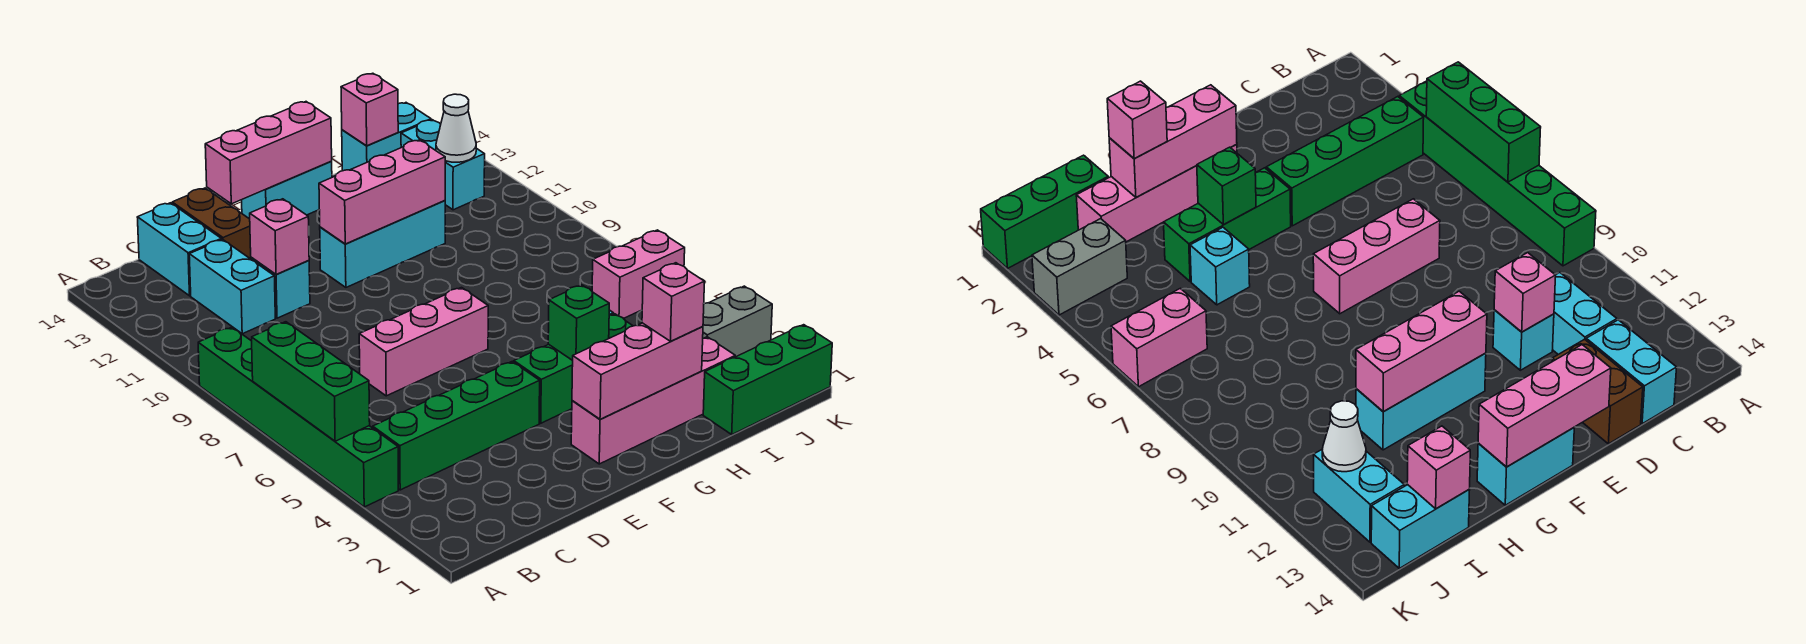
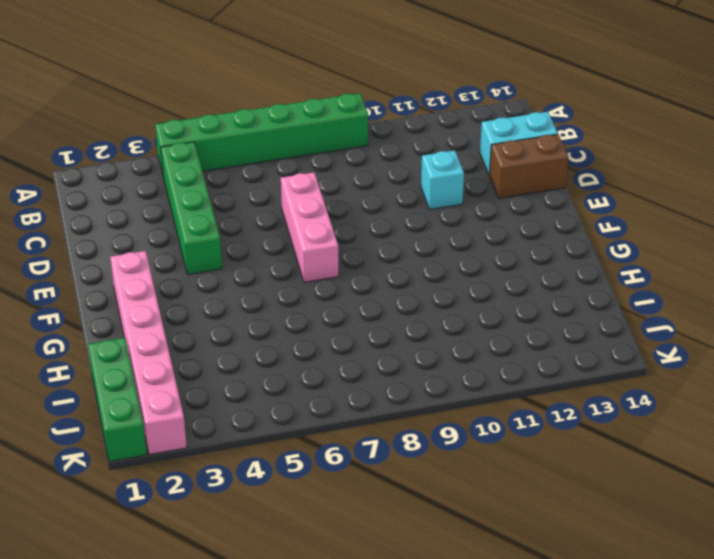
pink 1x6 brick [110,251,187,455] -> pink 1x4 brick [571,337,735,464]
none -> cyan 1x2 brick [189,239,275,334]
none -> green 1x3 brick [514,314,633,423]
none -> cyan 1x3 brick [320,201,445,287]

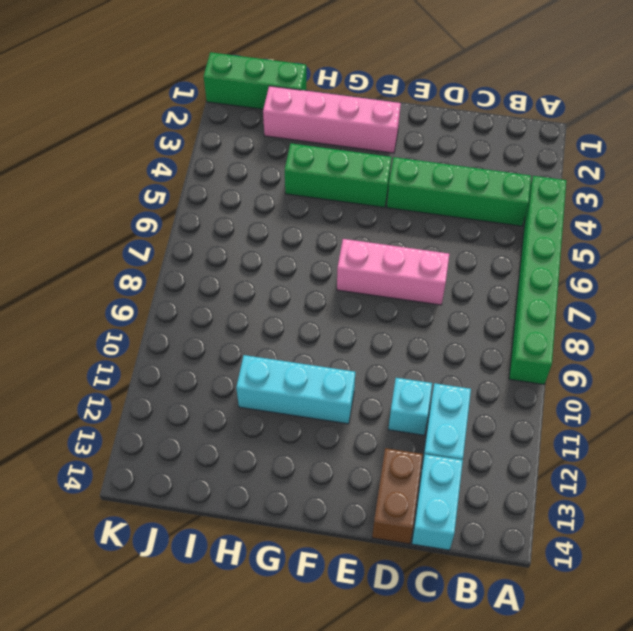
none -> cyan 1x2 brick [242,162,332,219]
none -> cyan 1x1 brick [1190,227,1250,305]
none -> cyan 1x2 brick [342,103,431,171]

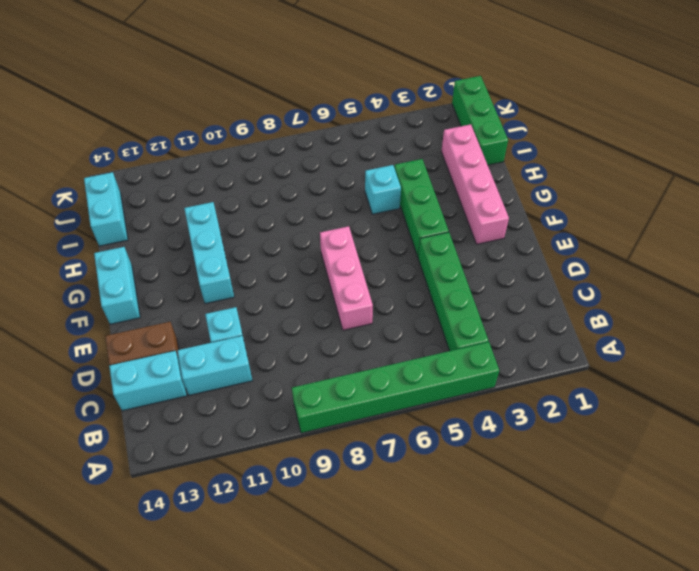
none -> grey 1x2 brick [703,286,772,357]
none -> pink 1x2 brick [592,230,685,318]
none -> cyan 1x2 brick [401,120,485,210]

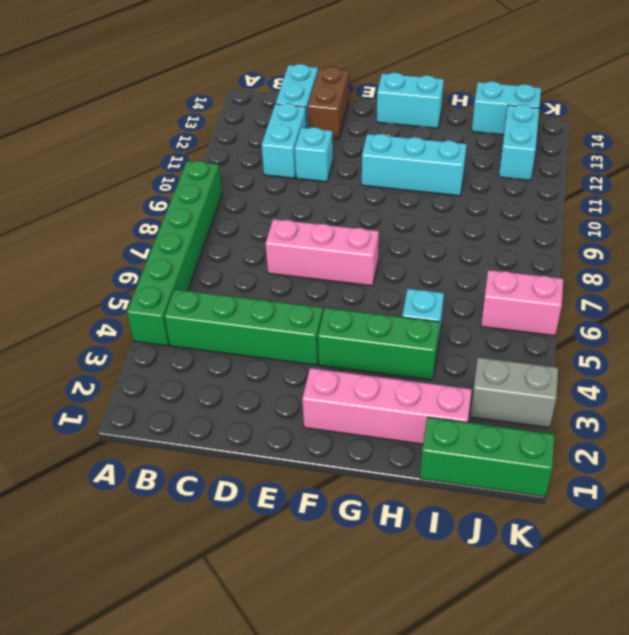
none -> green 1x3 brick [252,322,370,441]
none -> pink 1x1 brick [250,199,309,274]
none -> pink 1x3 brick [205,102,332,204]

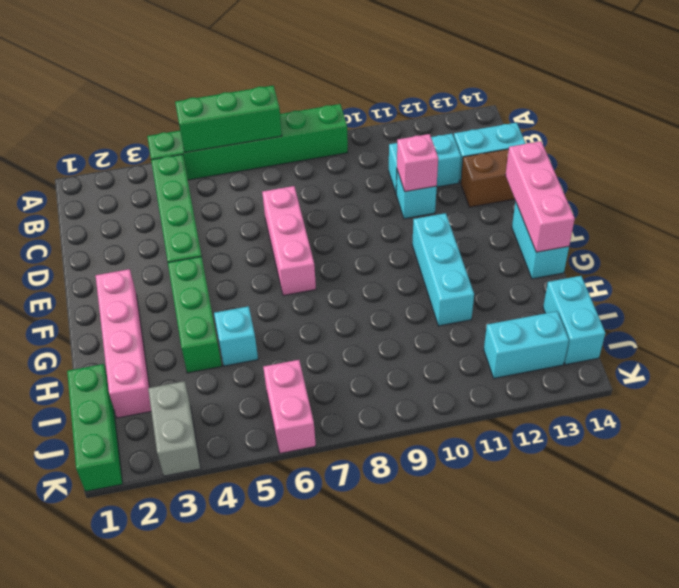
none -> pink 1x3 brick [572,323,703,419]
none -> pink 1x3 brick [319,140,445,244]
none -> green 1x1 brick [548,285,609,361]

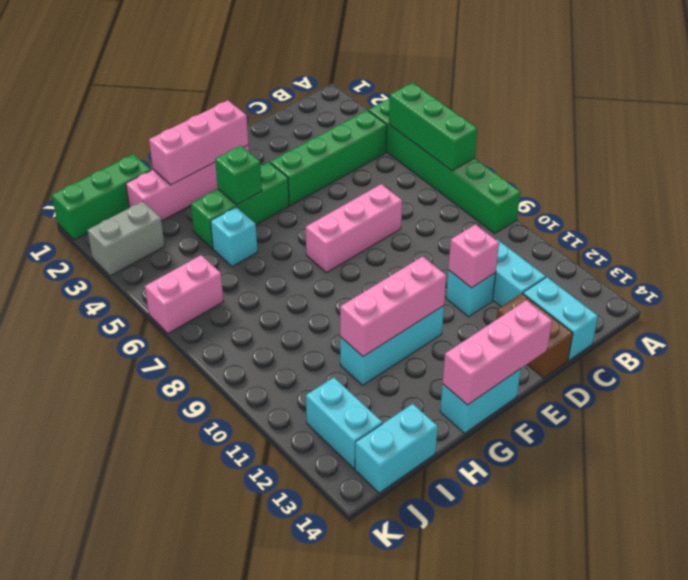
none -> pink 1x1 brick [341,73,398,146]
none -> white 1x1 cone [436,94,476,162]
none -> pink 1x1 brick [642,263,705,341]

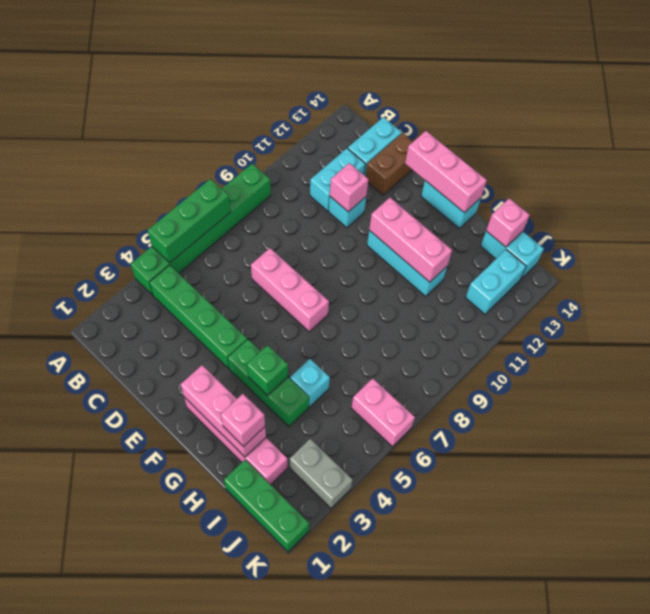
none -> white 1x1 cone [436,94,476,162]

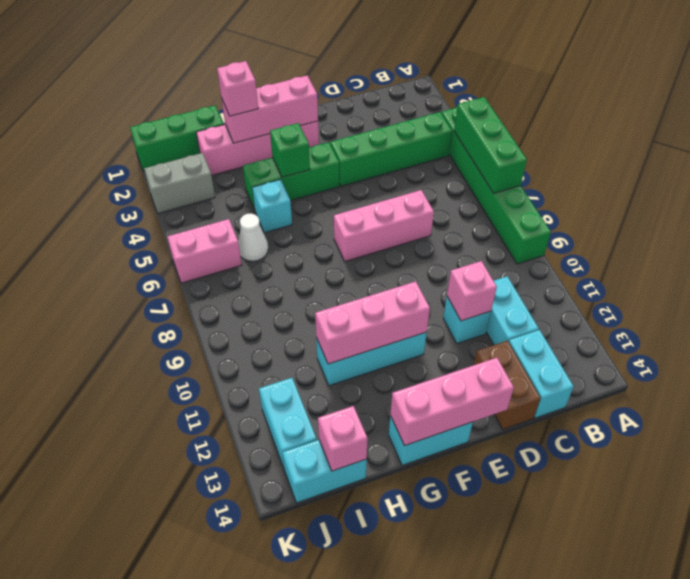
white 1x1 cone [238,213,268,261] -> white 1x1 cone moved to [436,94,476,162]

